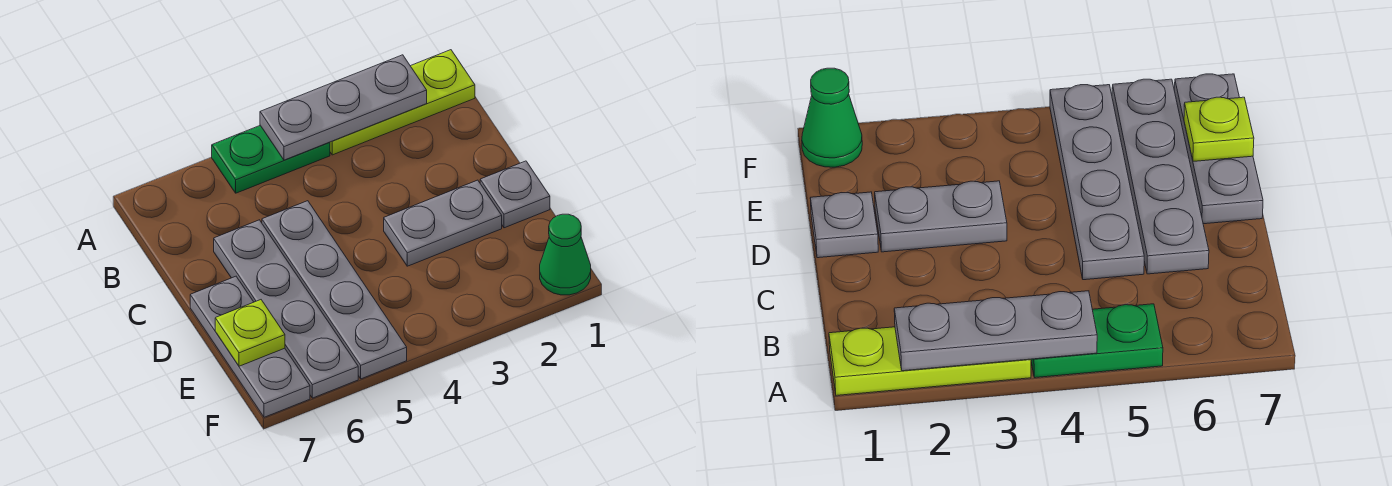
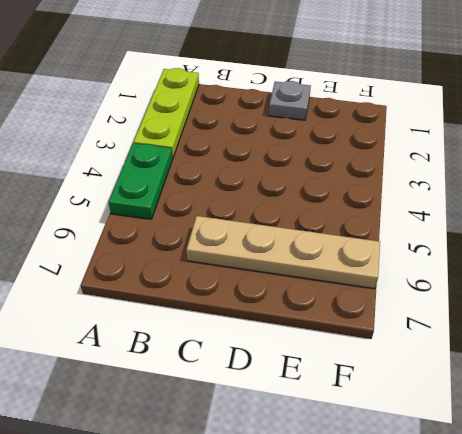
tan 1x4 plate [187,216,380,289] -> grey 1x4 plate [214,220,358,398]
none -> grey 1x4 plate [262,201,407,379]
none -> grey 1x2 plate [384,180,502,266]

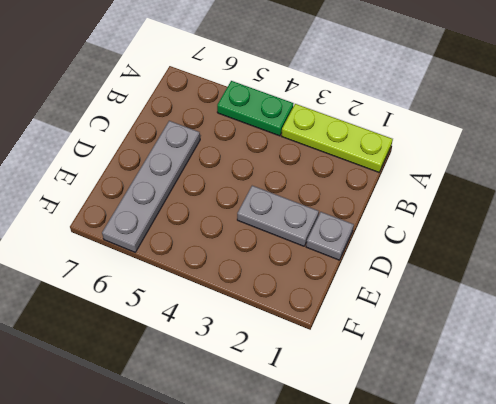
none -> grey 1x4 plate [262,201,407,379]
none -> grey 1x3 plate [190,276,310,417]

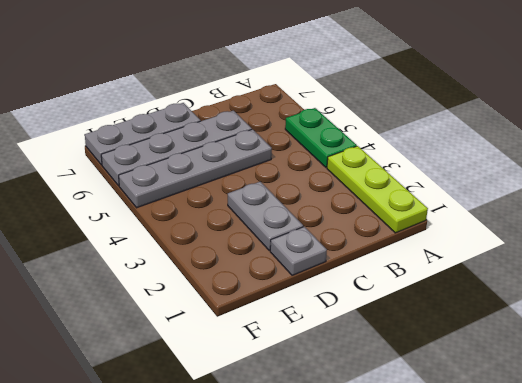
none -> green 1x1 cone [540,214,591,295]
none -> grey 1x3 plate [260,55,427,160]

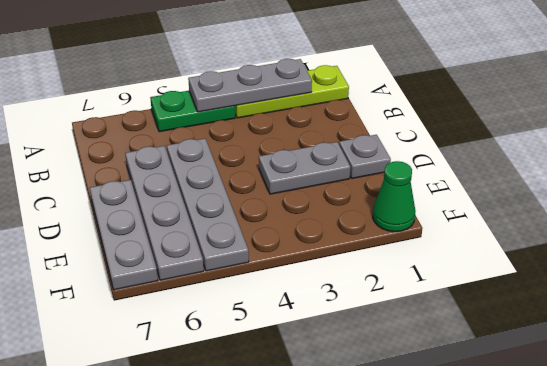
none -> lime 1x1 plate [215,300,285,366]

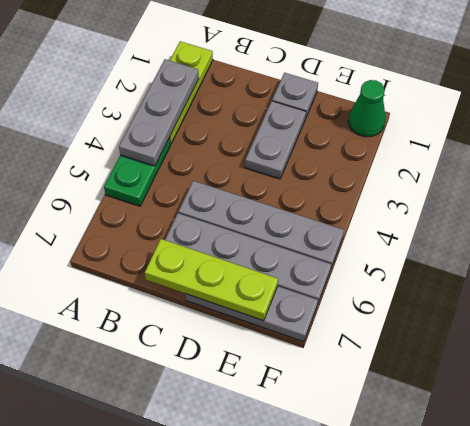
lime 1x3 plate [145,239,278,321] -> lime 1x1 plate [215,300,285,366]

